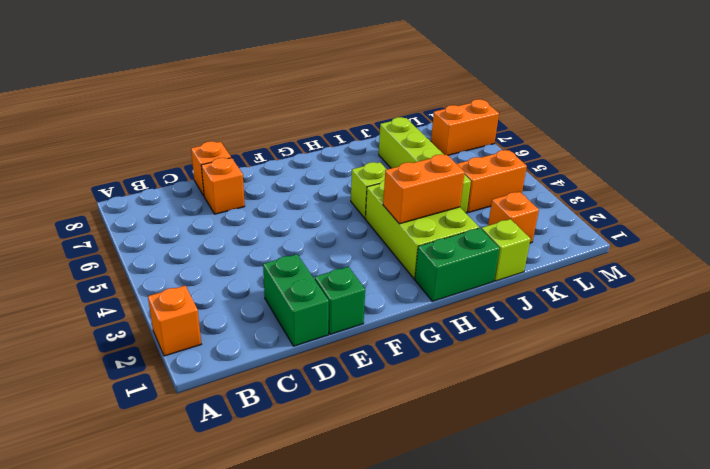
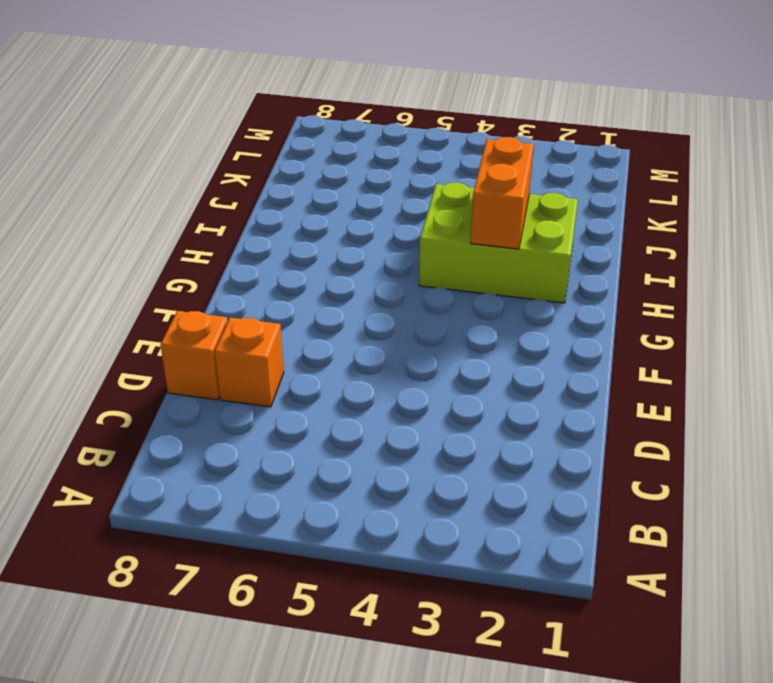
none -> orange 1x1 brick [148,286,201,356]
none -> green 1x2 brick [263,254,329,346]
none -> green 1x1 brick [315,267,365,334]

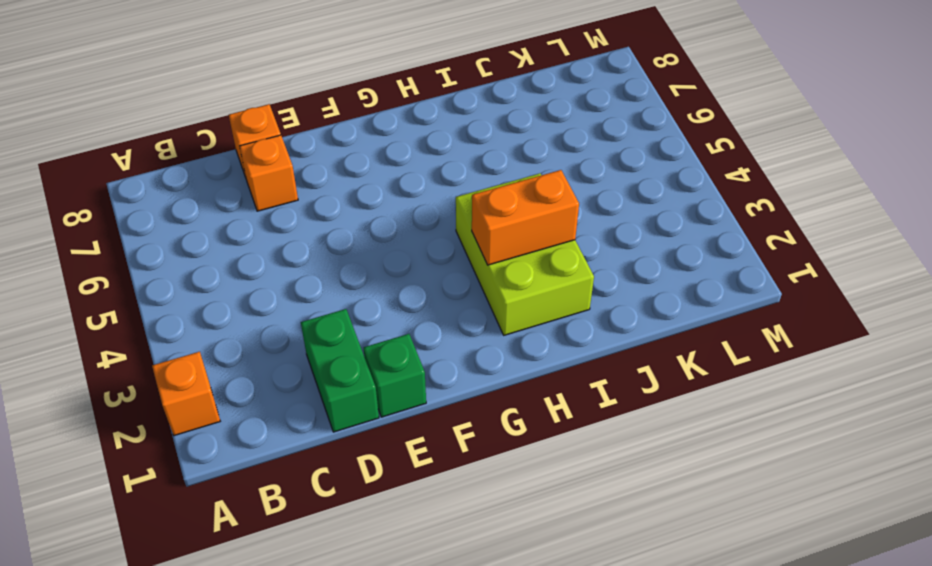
none -> green 1x2 brick [415,228,500,301]
none -> lime 1x1 brick [351,162,387,218]
none -> lime 1x1 brick [482,219,530,281]

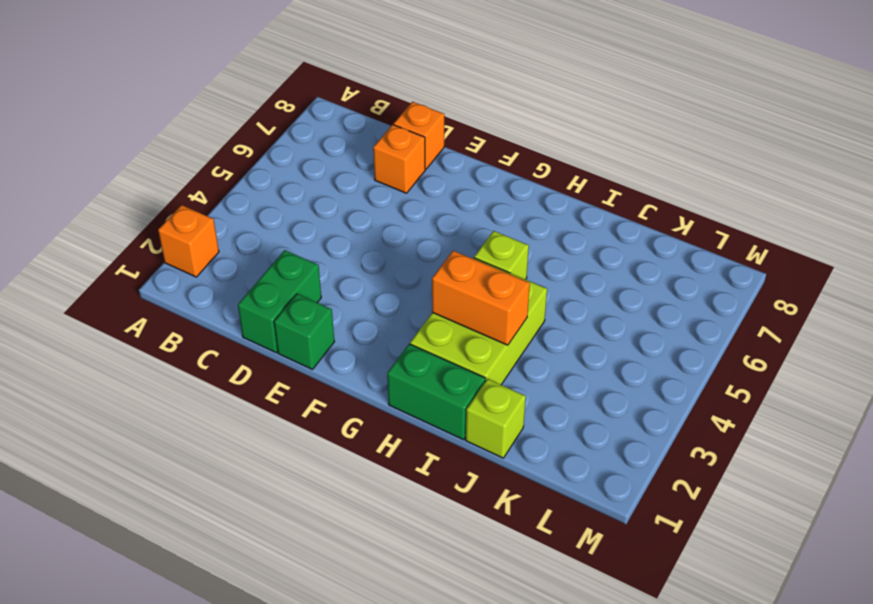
none -> lime 1x4 brick [379,117,471,213]
none -> orange 1x1 brick [488,192,539,243]
none -> orange 1x2 brick [457,150,527,213]

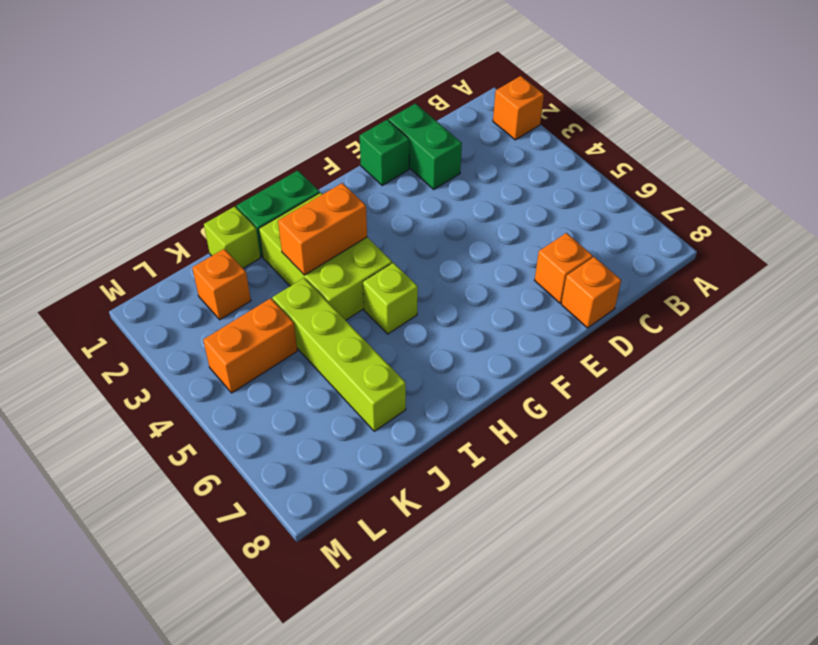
none -> orange 1x2 brick [431,99,499,155]

